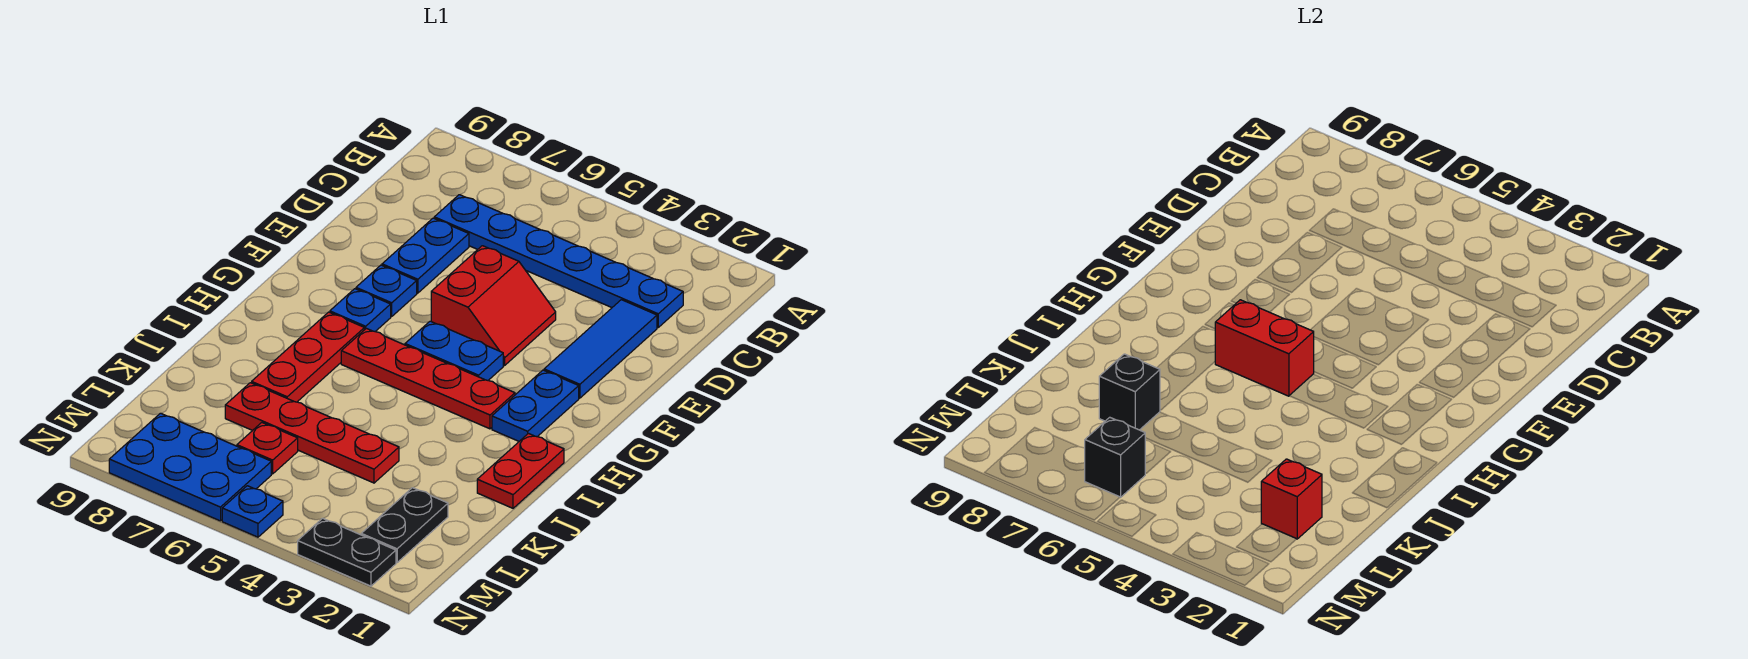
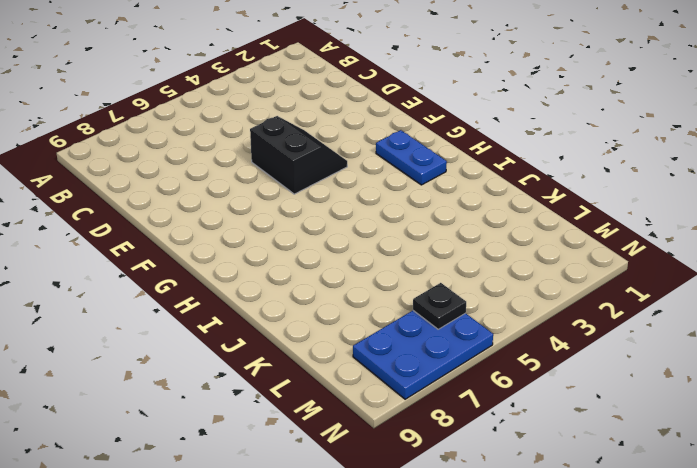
black 2x2 slope [250,116,347,194] -> red 2x2 slope [431,246,556,365]
black 1x1 plate [413,283,466,329] -> black 1x1 brick [1085,417,1145,497]
none -> blue 1x6 plate [434,195,683,327]
none -> blue 1x3 tile [544,300,657,398]
none -> blue 1x2 plate [382,218,469,293]

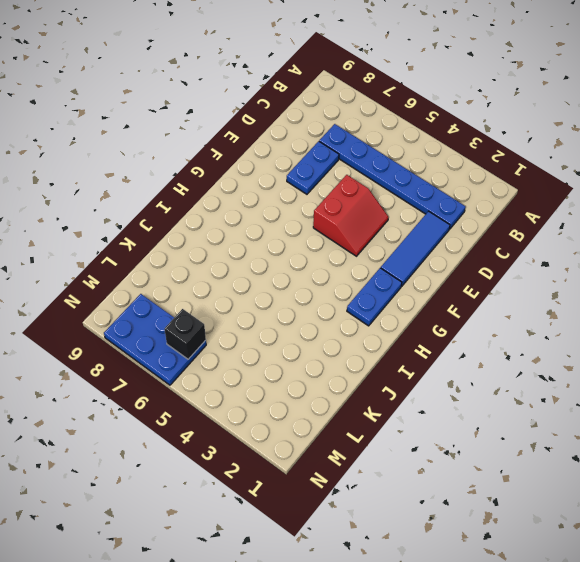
none -> blue 1x1 plate [356,265,417,316]
none -> blue 1x2 plate [405,321,503,380]
none -> blue 1x1 plate [330,289,391,331]

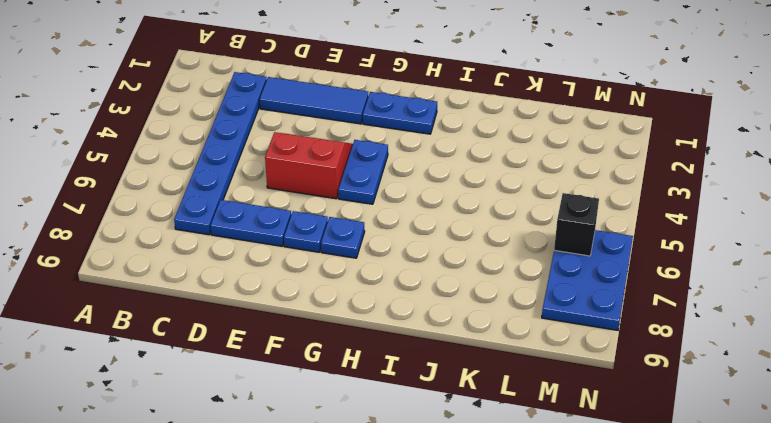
none -> red 1x4 plate [341,328,515,429]
none -> red 1x3 plate [252,312,364,402]
none -> red 1x2 plate [477,433,564,508]

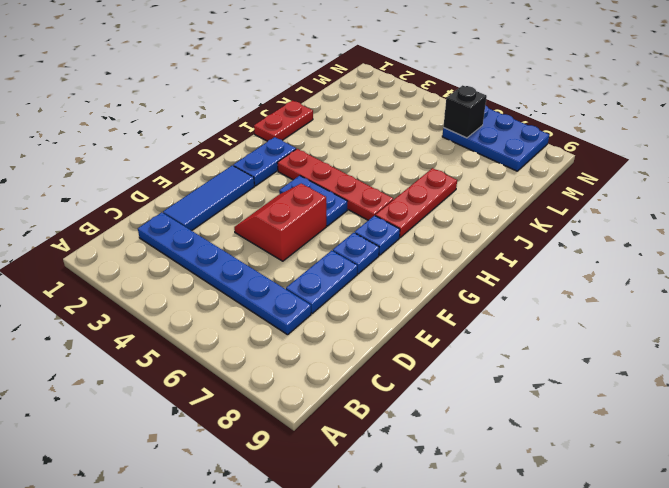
none -> red 1x4 plate [225,383,399,483]
none -> black 1x2 plate [361,488,448,563]
none -> red 1x1 plate [237,423,298,474]

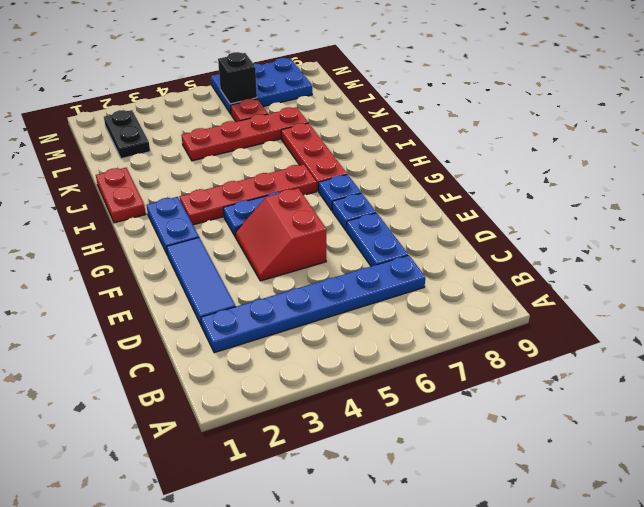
none -> black 1x2 plate [298,518,396,586]
none -> blue 1x1 plate [222,486,283,537]
none -> red 1x2 brick [1215,300,1314,396]

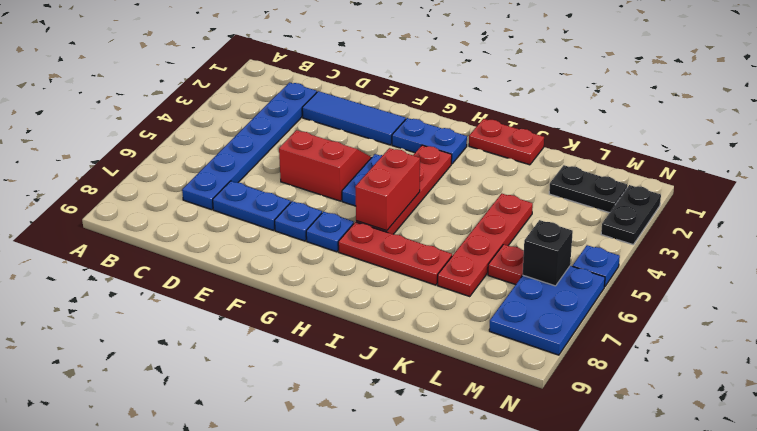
none -> black 1x1 brick [1099,354,1160,430]
none -> red 1x1 brick [1261,459,1322,539]

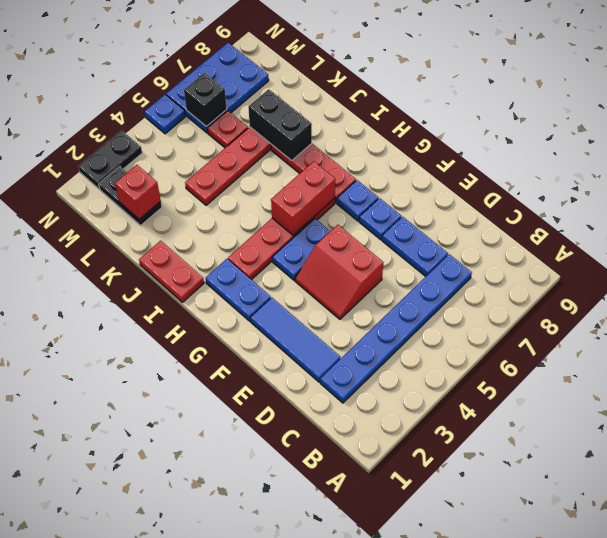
black 1x2 brick [248,89,312,161] -> black 1x1 brick [1099,354,1160,430]

